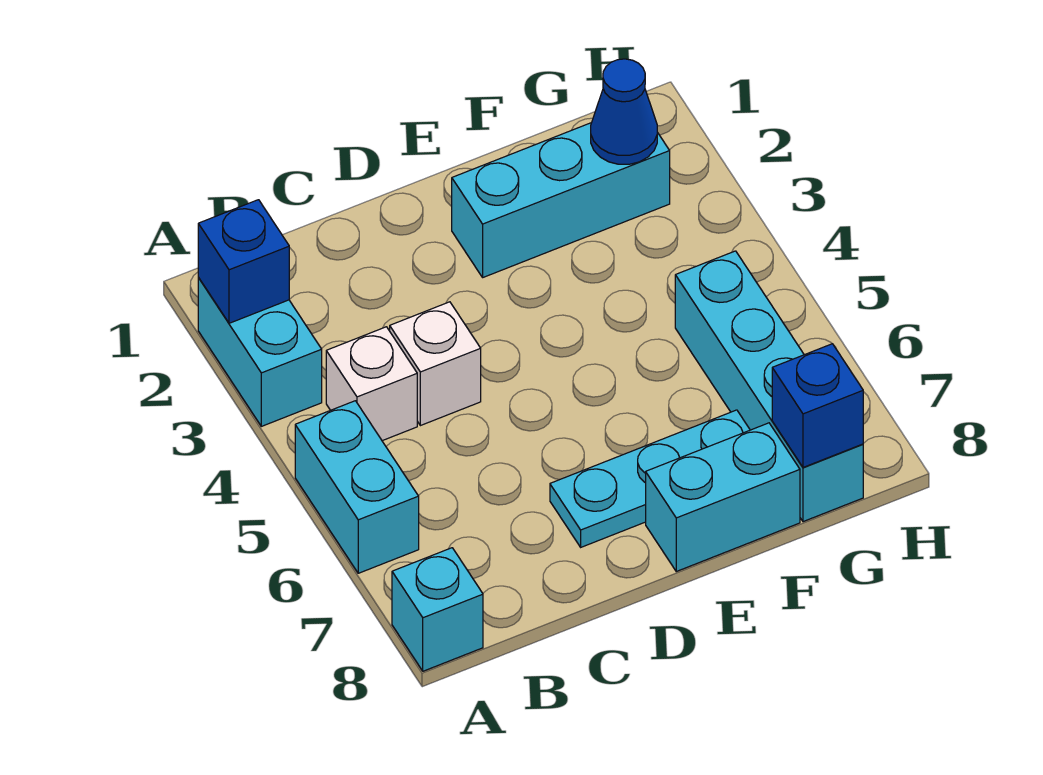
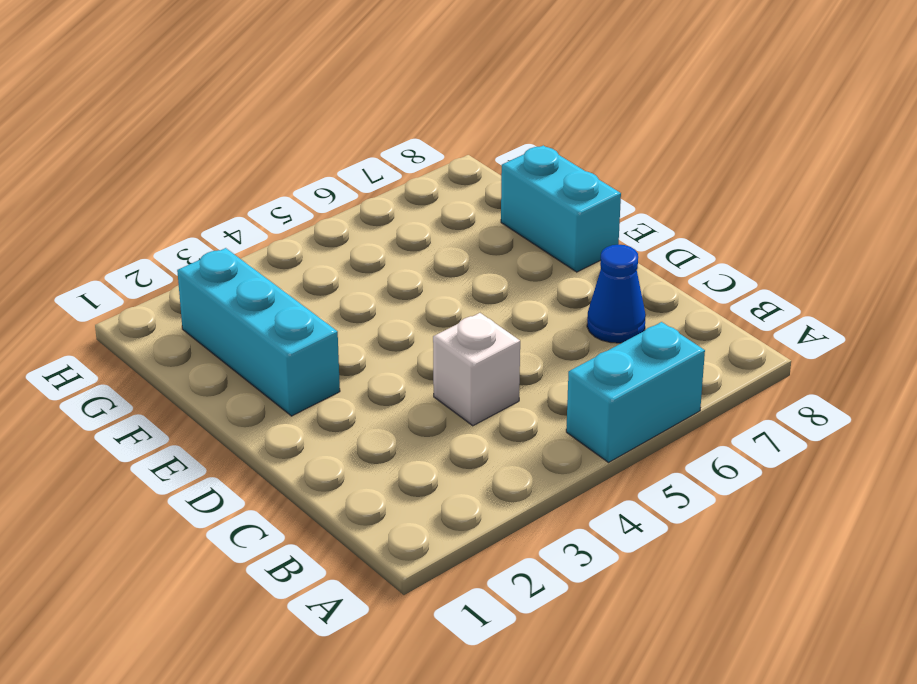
blue 1x1 cone [587,245,646,343] -> blue 1x1 cone moved to [591,59,657,164]
none -> cyan 1x2 brick [198,278,322,426]
none -> cyan 1x1 brick [392,548,483,671]
none -> white 1x1 brick [326,327,417,441]

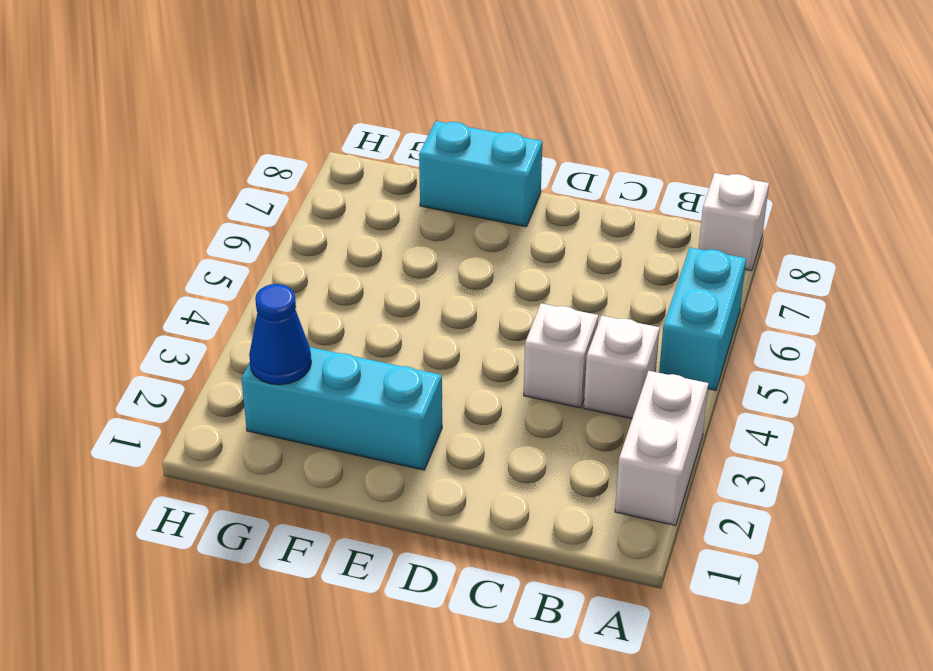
white 1x2 brick [615,371,708,526] -> cyan 1x2 brick [198,278,322,426]
white 1x1 brick [699,173,769,271] -> cyan 1x1 brick [392,548,483,671]
none -> cyan 1x3 plate [550,410,750,547]
none -> cyan 1x4 brick [675,251,863,522]
none -> blue 1x1 brick [198,200,289,323]

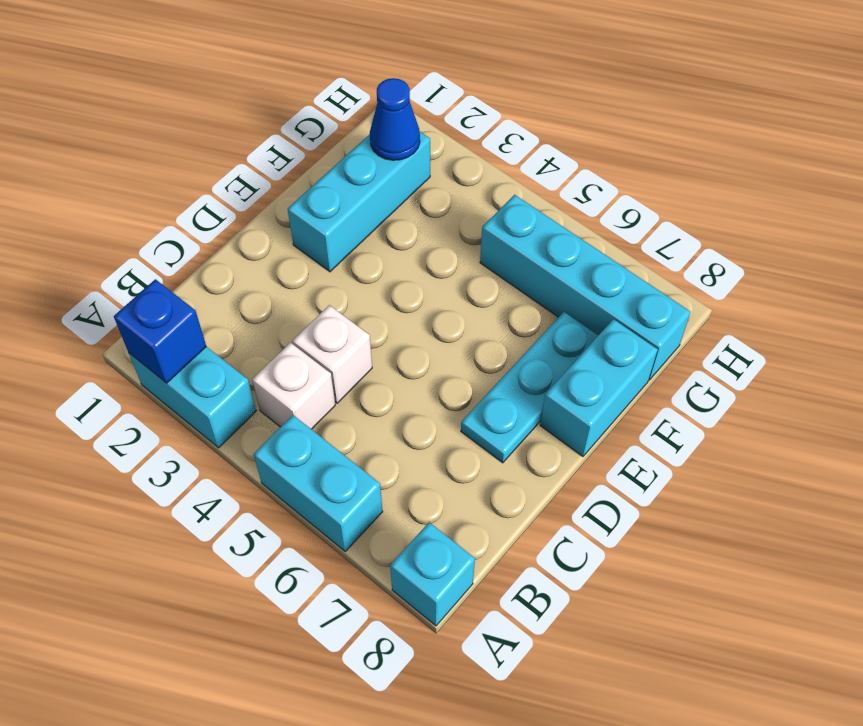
none -> blue 1x1 brick [772,344,863,467]

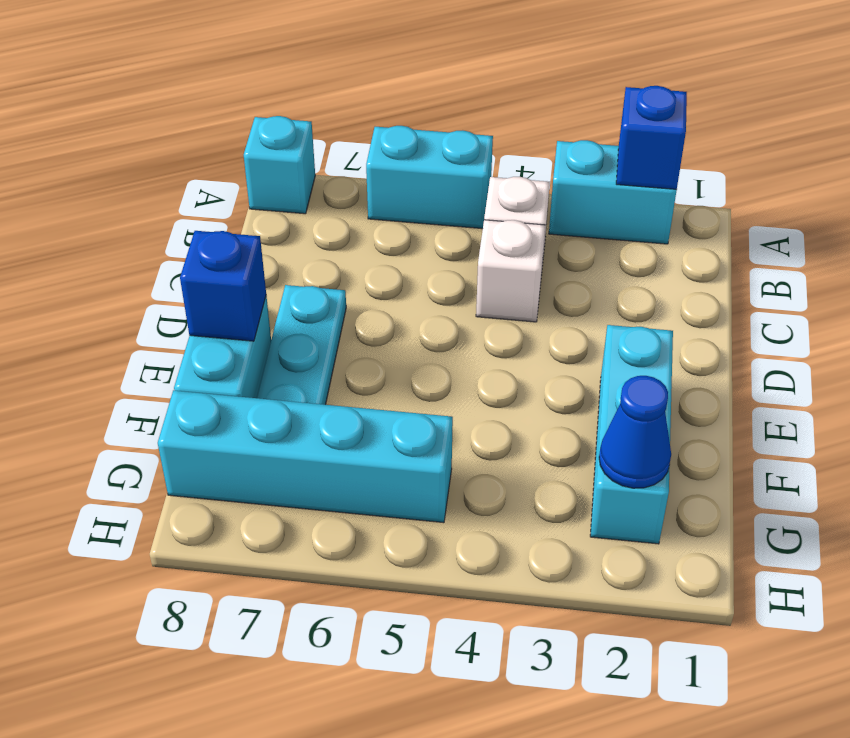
blue 1x1 brick [180,231,266,341] -> blue 1x1 brick moved to [772,344,863,467]

